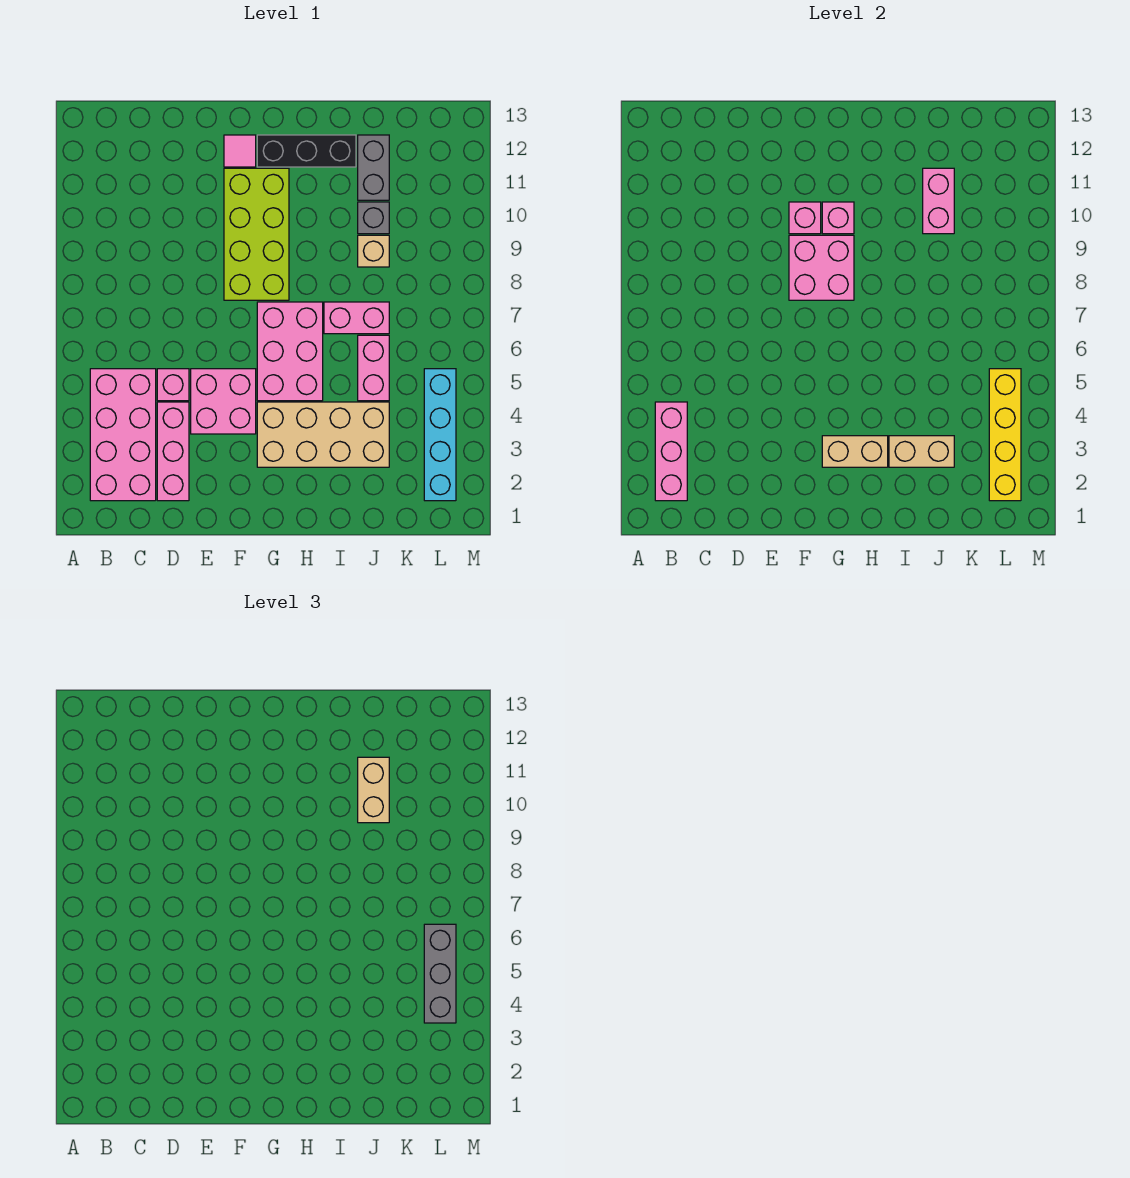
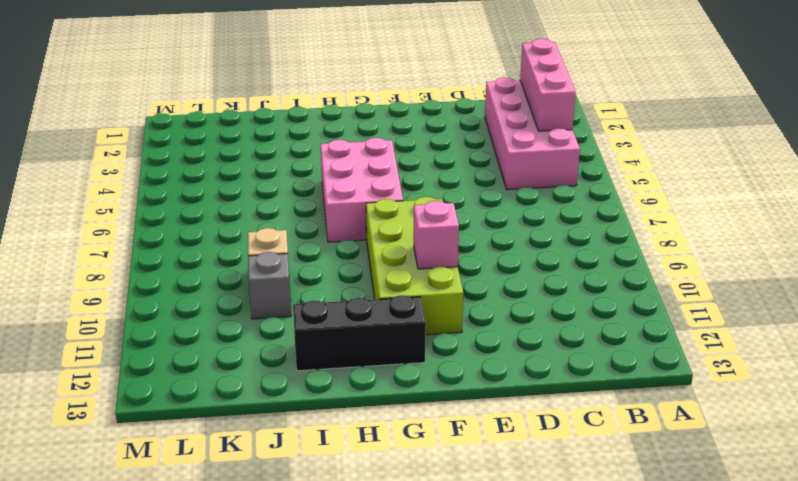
none -> pink 1x3 brick [157,402,189,501]
none -> pink 1x1 brick [157,369,189,401]
none -> pink 2x2 brick [191,369,256,434]

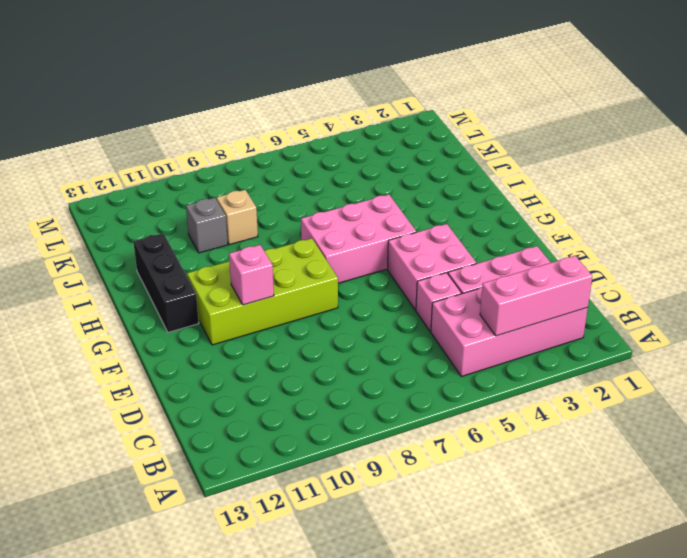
none -> pink 1x1 tile [224,135,256,167]
none -> tan 2x4 brick [257,402,389,467]
none -> pink 1x2 brick [324,302,389,334]

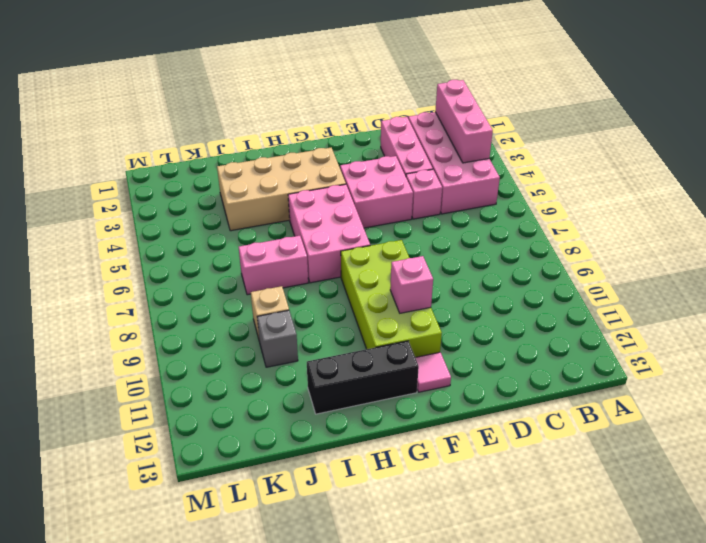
none -> pink 1x2 brick [358,335,389,401]
none -> grey 1x2 brick [358,135,389,200]
none -> cyan 1x4 brick [424,369,456,501]

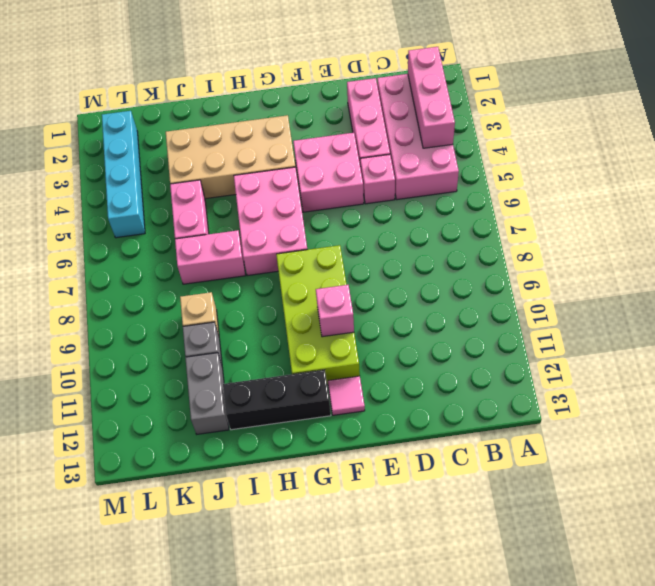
none -> pink 2x2 brick [789,235,854,300]
none -> tan 1x2 brick [822,436,888,467]
none -> pink 1x1 brick [822,202,854,234]

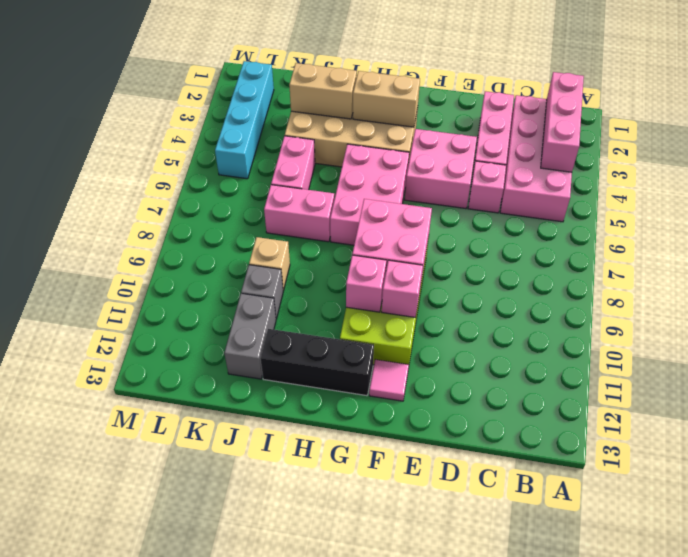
none -> pink 1x2 brick [923,168,954,234]
none -> yellow 1x4 brick [989,369,1021,501]
none -> tan 1x2 brick [358,757,389,823]

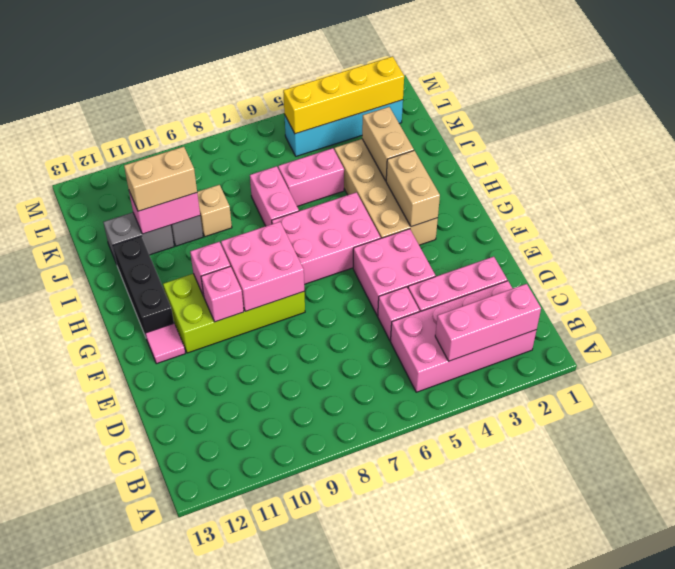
none -> grey 1x3 brick [424,924,456,1023]

